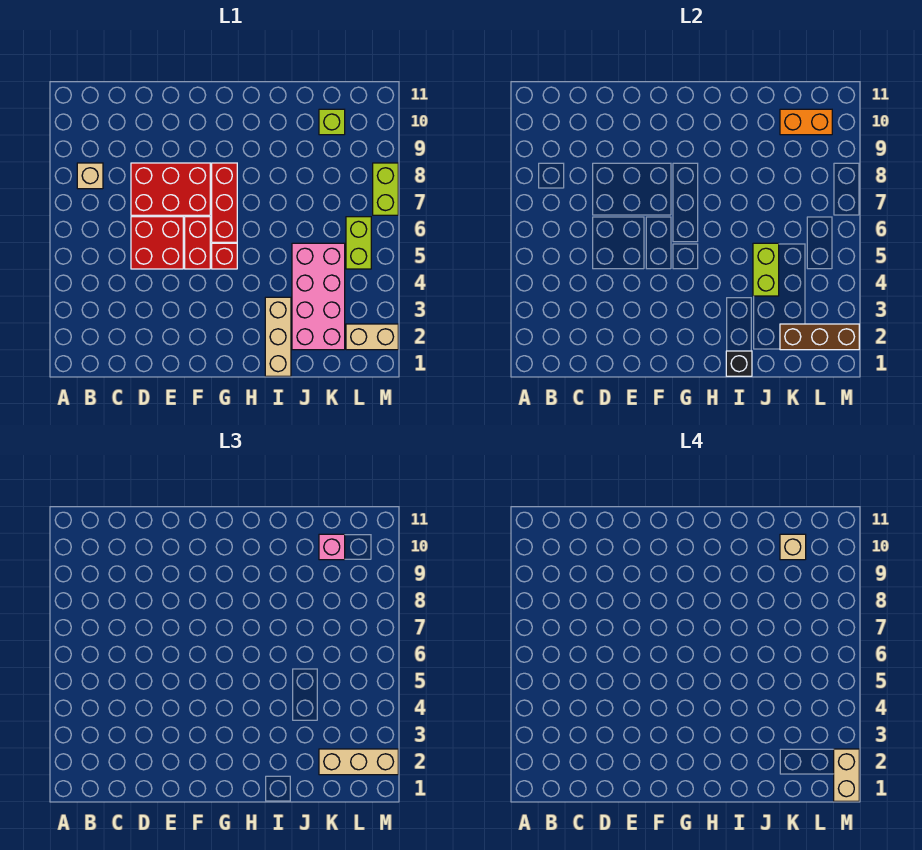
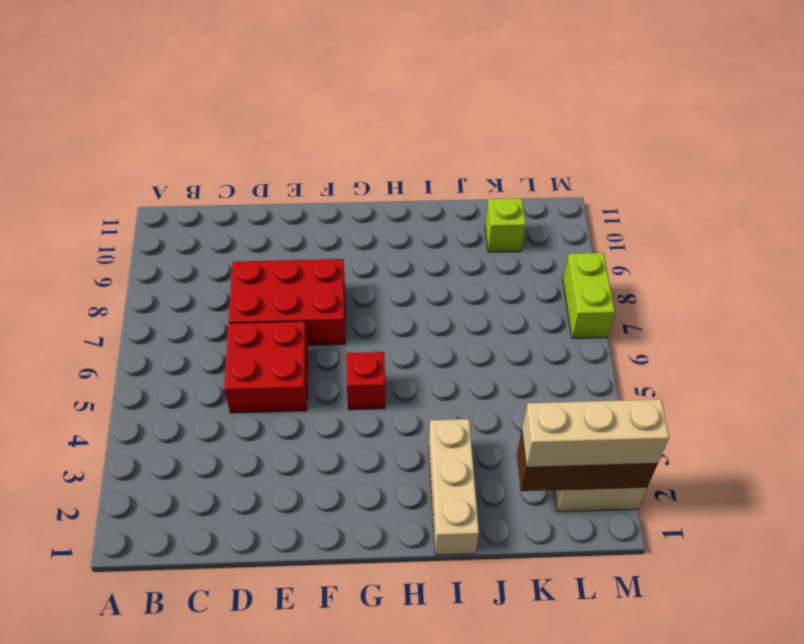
none -> tan 1x1 brick [77,163,103,189]
none -> red 1x2 brick [185,217,210,269]
none -> red 1x3 brick [212,163,237,242]

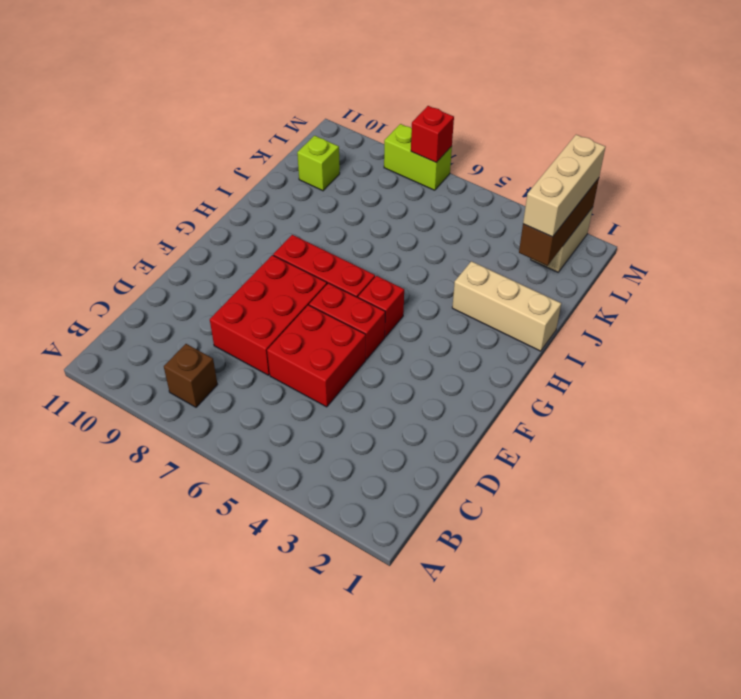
brown 1x1 brick [164,344,218,407] -> tan 1x1 brick [77,163,103,189]
red 1x1 brick [411,106,454,163] -> none
none -> pink 2x4 brick [292,243,345,350]
none -> lime 1x2 brick [346,217,371,269]
none -> black 1x1 brick [726,351,752,376]

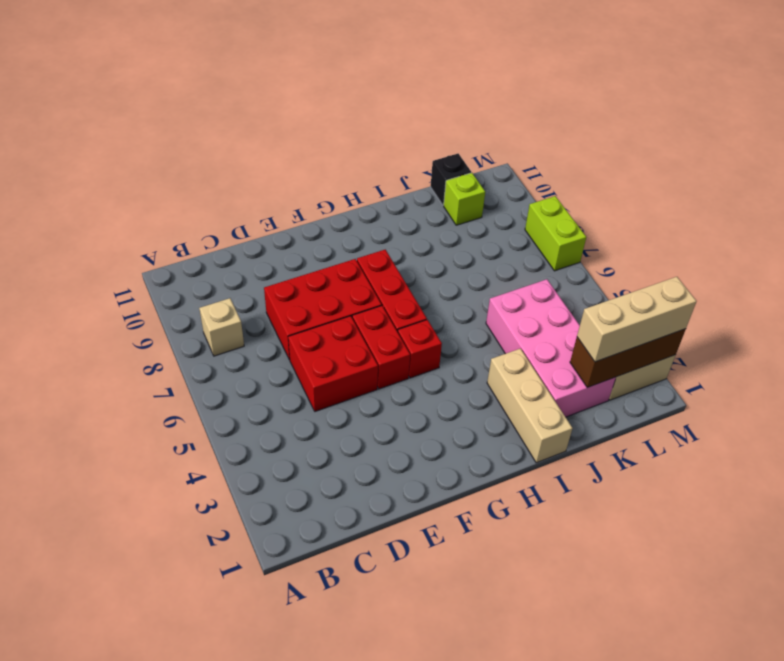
black 1x1 brick [431,154,471,205] -> black 1x1 brick moved to [726,351,752,376]
none -> lime 1x2 brick [346,217,371,269]
none -> lime 1x2 brick [753,243,779,296]
none -> orange 1x2 brick [780,109,832,135]

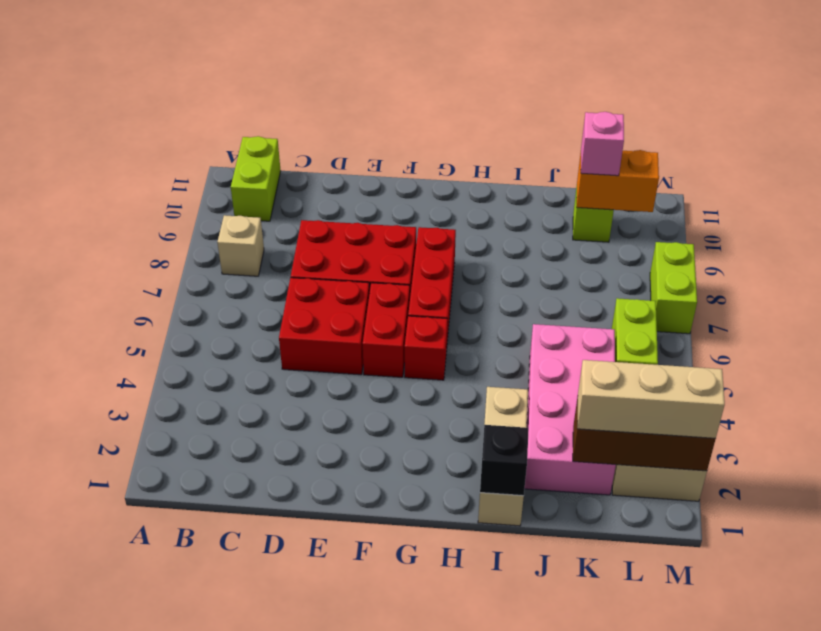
lime 1x2 brick [231,136,281,221] -> lime 1x2 brick moved to [753,243,779,296]
none -> tan 1x1 brick [780,534,806,560]
none -> tan 1x2 brick [834,749,859,801]

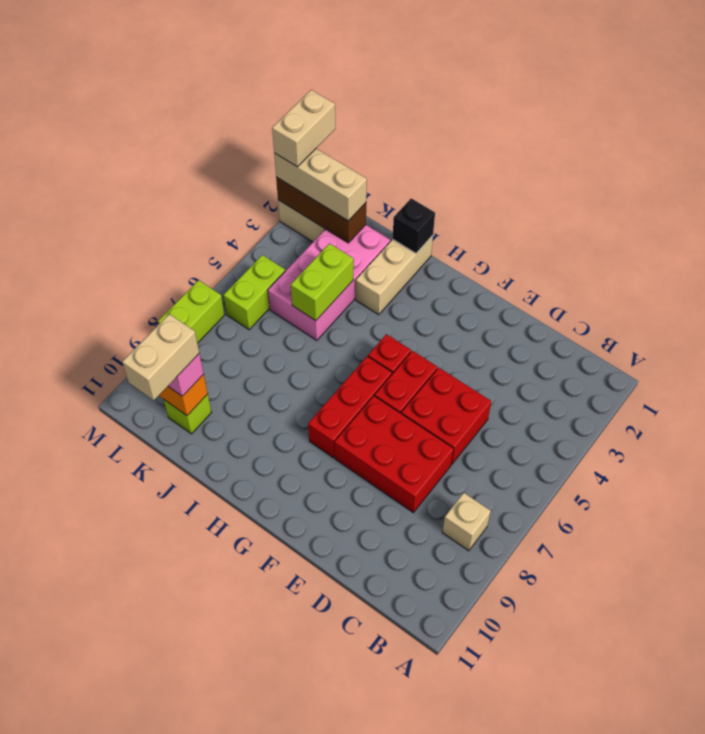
tan 1x2 brick [122,314,199,400] -> tan 1x1 brick [780,534,806,560]

